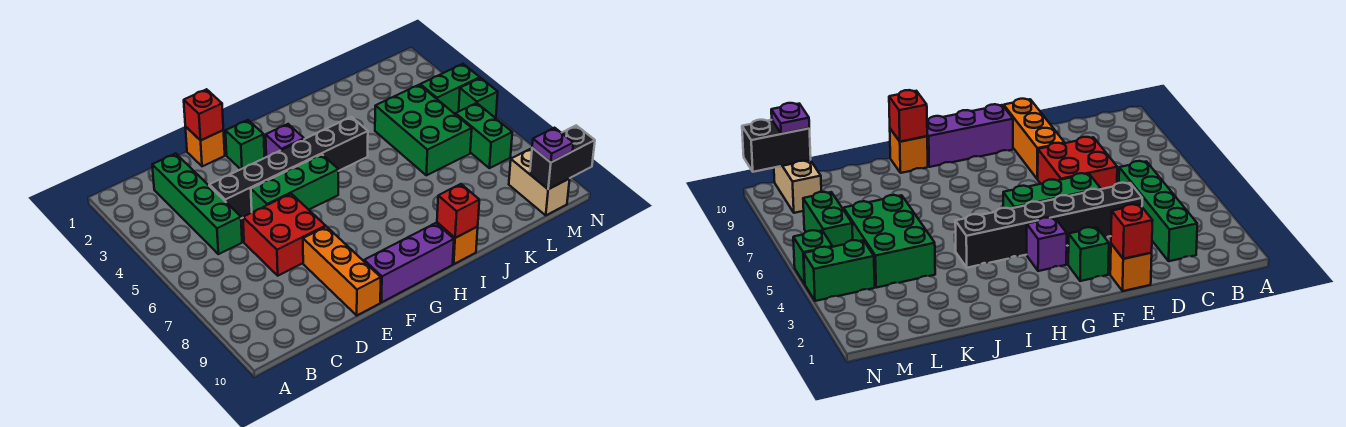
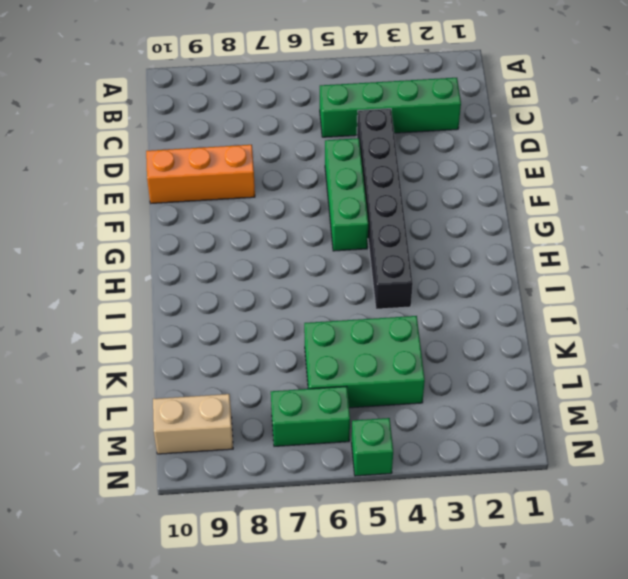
none -> red 2x2 brick [243,194,326,276]
none -> orange 1x1 brick [185,126,225,166]
none -> green 1x1 brick [225,120,264,169]

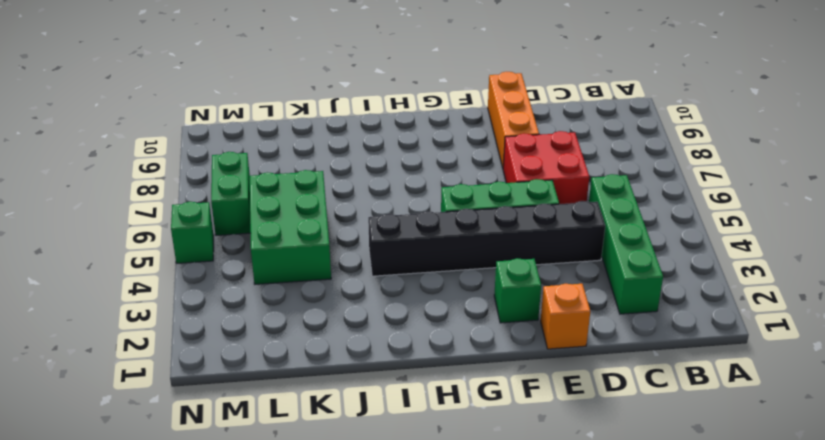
none -> purple 1x3 brick [364,223,454,302]
none -> purple 1x1 brick [266,124,304,157]
none -> orange 1x1 brick [437,223,478,264]

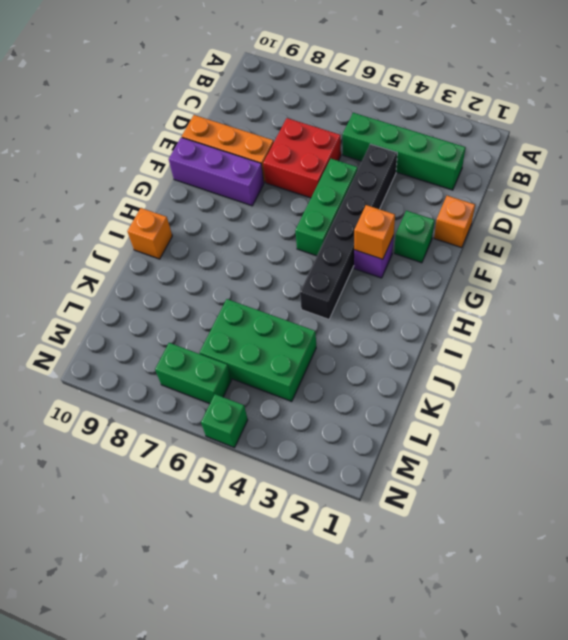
purple 1x3 brick [169,137,264,206] -> purple 1x3 brick turned to [364,223,454,302]
orange 1x1 brick [354,205,395,259] -> none
none -> green 1x2 brick [420,64,480,114]
none -> tan 1x2 brick [509,148,570,215]
none -> red 1x1 brick [184,89,223,140]

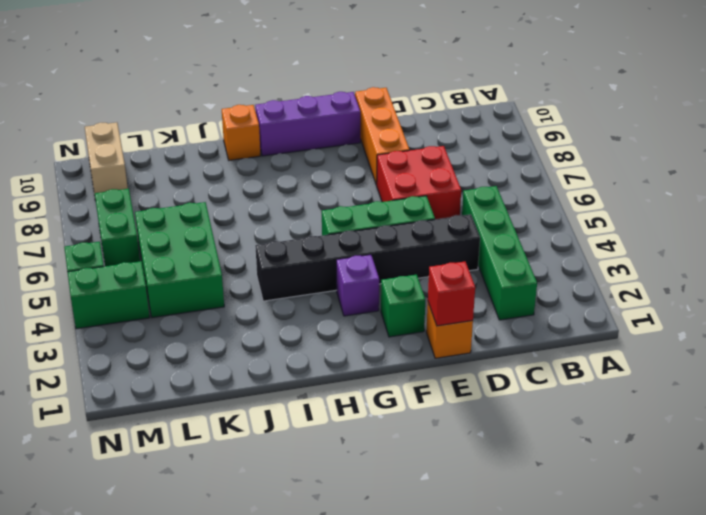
none -> red 1x1 brick [437,184,479,238]
none -> black 1x2 brick [530,125,595,189]
none -> purple 1x1 plate [532,128,573,163]

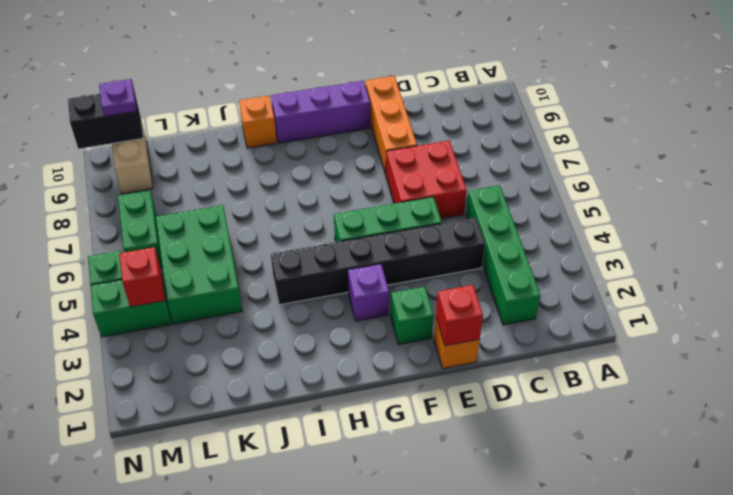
red 1x1 brick [119,247,165,307] -> red 1x1 brick moved to [437,184,479,238]

